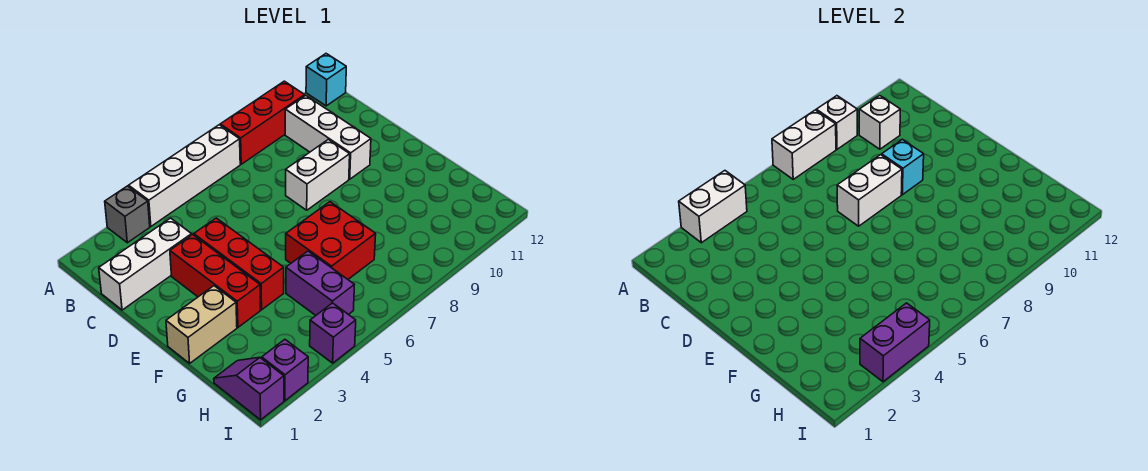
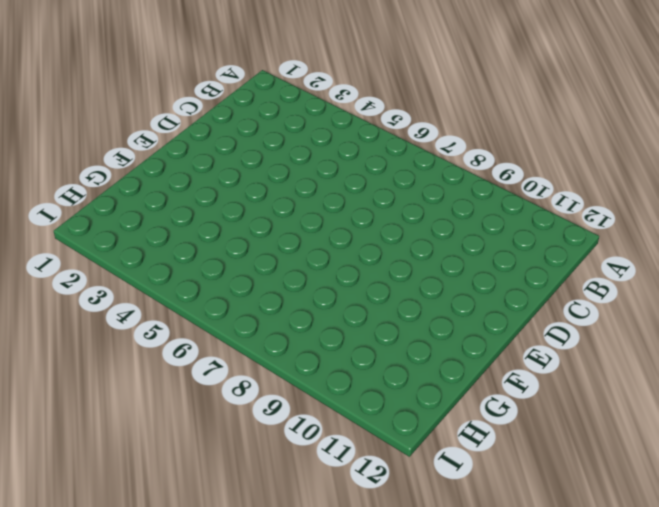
none -> grey 1x1 brick [105,186,150,243]
none -> white 1x4 brick [129,125,240,226]
none -> red 1x3 brick [220,81,305,164]

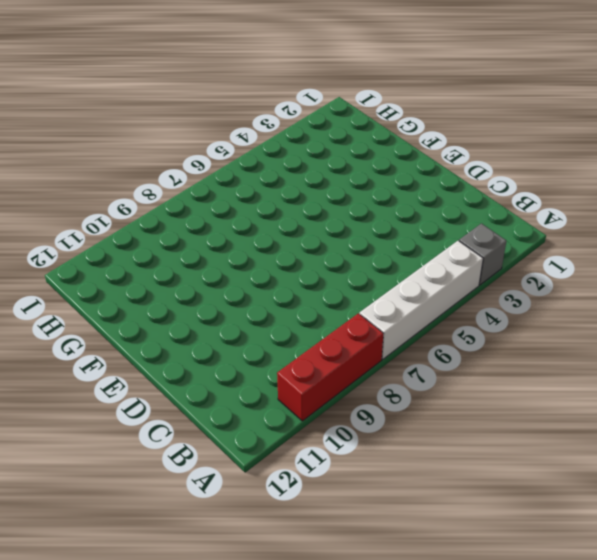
none -> cyan 1x1 brick [306,54,346,106]
none -> white 1x3 brick [285,96,371,179]
none -> white 1x3 brick [99,218,192,310]

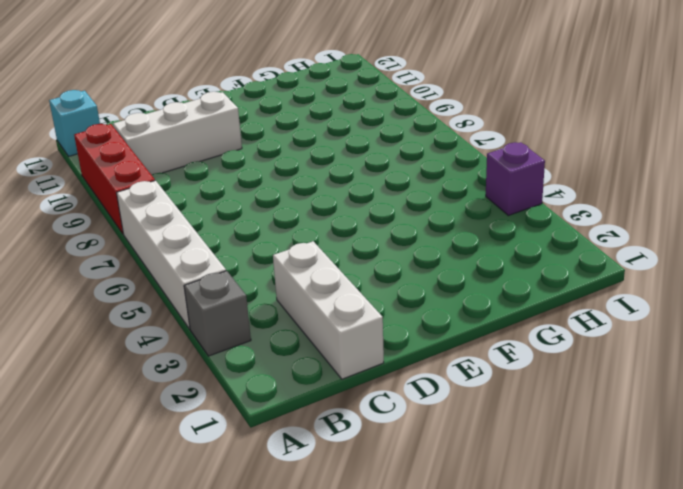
none -> red 1x3 brick [170,235,261,327]
none -> red 1x3 brick [194,218,284,310]
none -> white 1x2 brick [286,139,350,210]

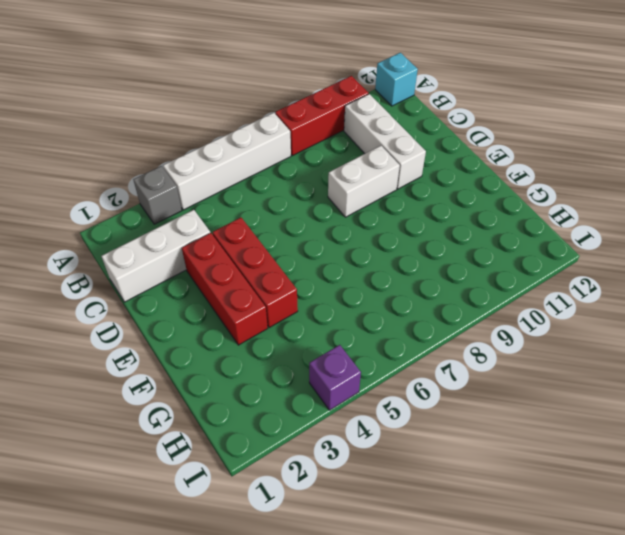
none -> tan 1x2 brick [166,286,237,363]
none -> red 2x2 brick [286,202,376,279]
none -> purple 1x2 brick [286,251,354,315]

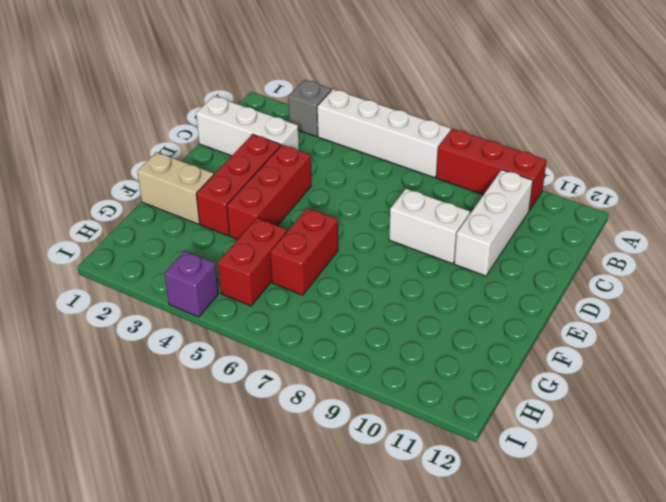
red 1x2 brick [270,208,338,295] -> red 2x2 brick [286,202,376,279]
red 1x2 brick [218,218,287,306] -> purple 1x2 brick [286,251,354,315]
none -> cyan 1x1 brick [306,54,346,106]
none -> purple 1x2 slope [214,357,284,420]
none -> purple 1x1 brick [262,340,308,401]

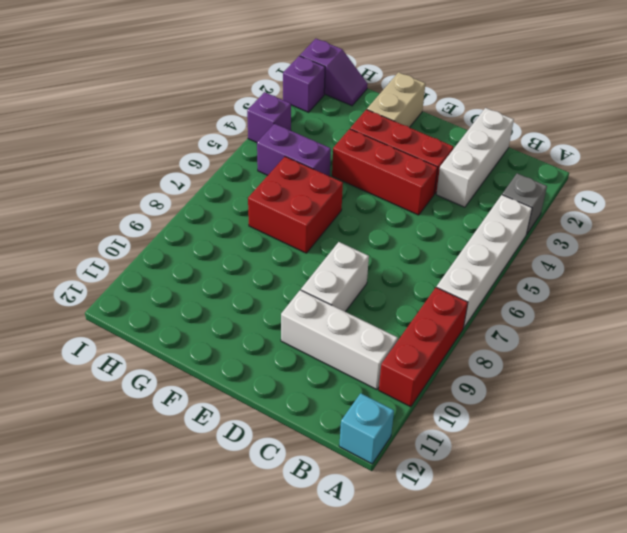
none -> white 1x2 brick [679,171,747,243]
none -> white 1x2 brick [772,110,836,179]
none -> white 1x1 brick [816,96,857,149]

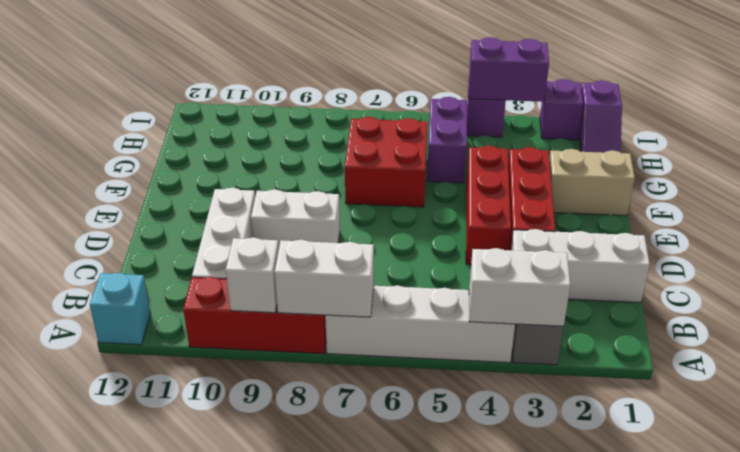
none -> white 1x1 brick [859,96,900,149]
none -> white 1x2 brick [837,155,902,226]
none -> cyan 1x1 brick [882,139,924,195]

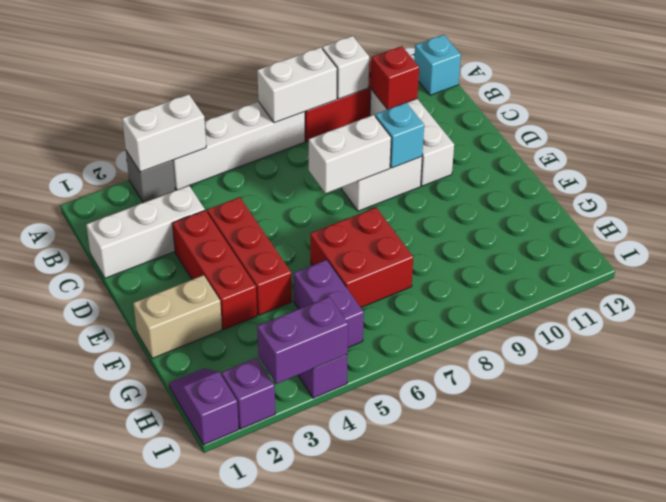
red 1x1 brick [371,46,419,109] -> white 1x1 brick [859,96,900,149]

